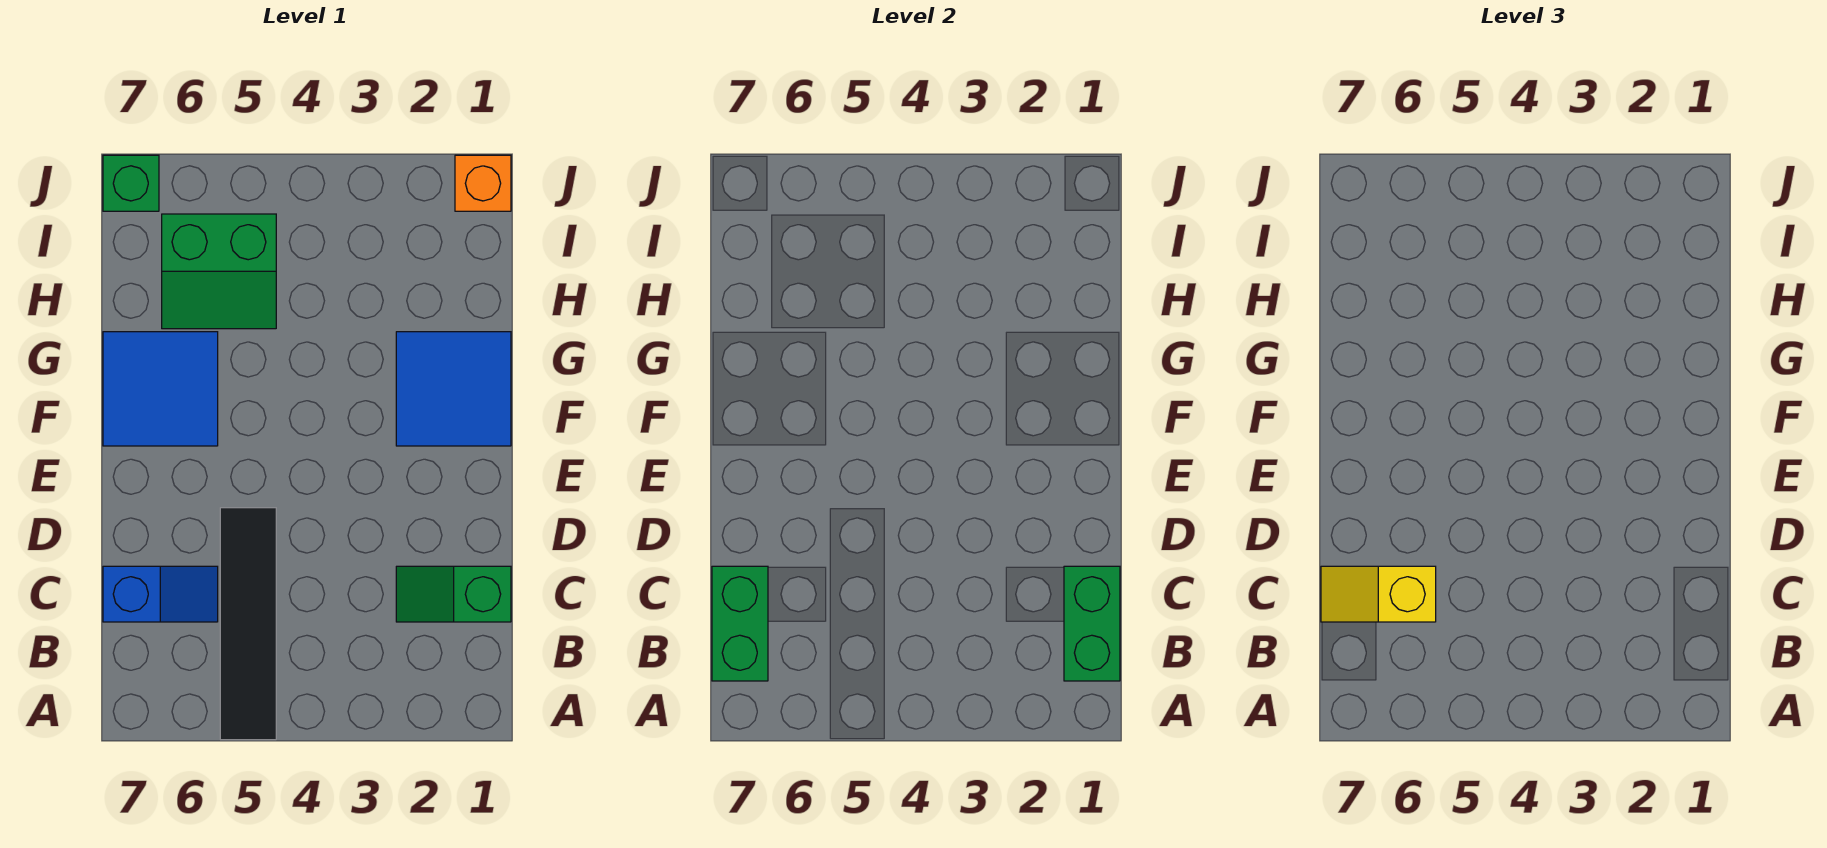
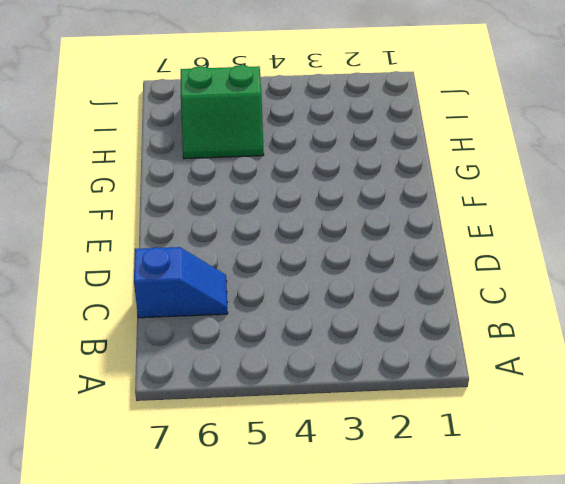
none -> black 1x4 tile [220,508,276,740]
none -> green 1x2 slope [396,566,511,622]

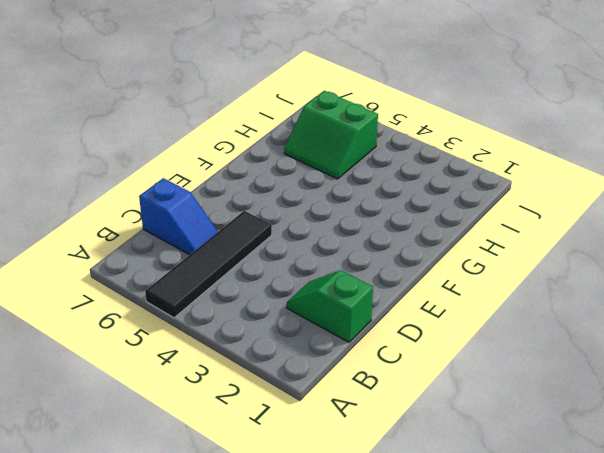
none -> blue 2x2 tile [396,332,511,446]
none -> blue 2x2 tile [103,332,218,446]

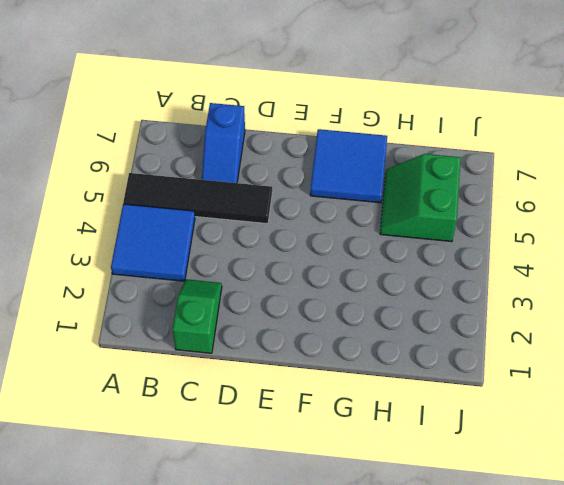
blue 2x2 tile [111,204,195,281] -> blue 2x2 tile moved to [396,332,511,446]
none -> orange 1x1 brick [455,155,511,211]
none -> green 1x1 brick [103,155,159,211]

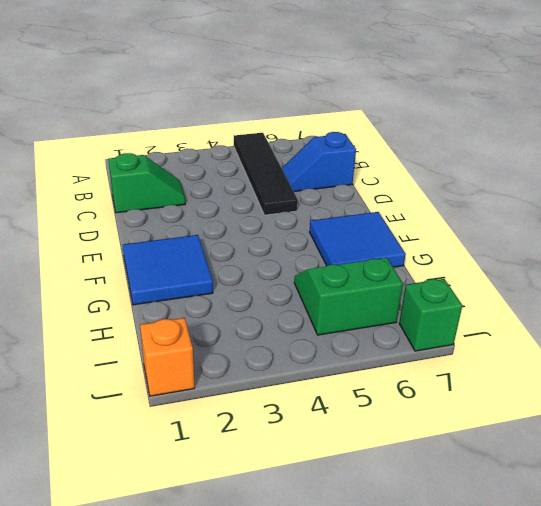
none -> green 1x2 brick [1064,566,1120,681]
none -> green 1x2 brick [712,566,768,681]

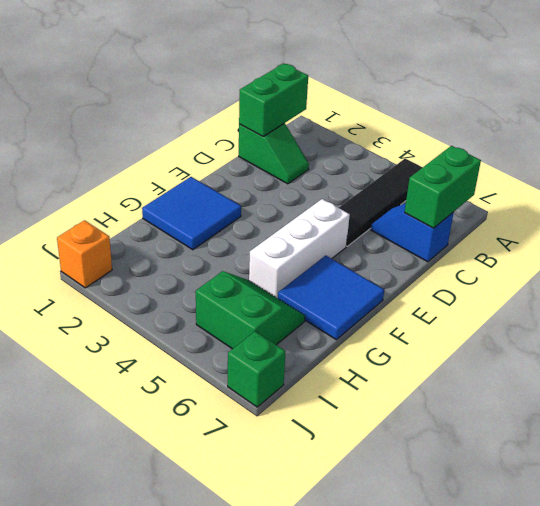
white 1x3 brick [249,199,350,298] -> none
none -> yellow 1x2 slope [1321,566,1436,622]

